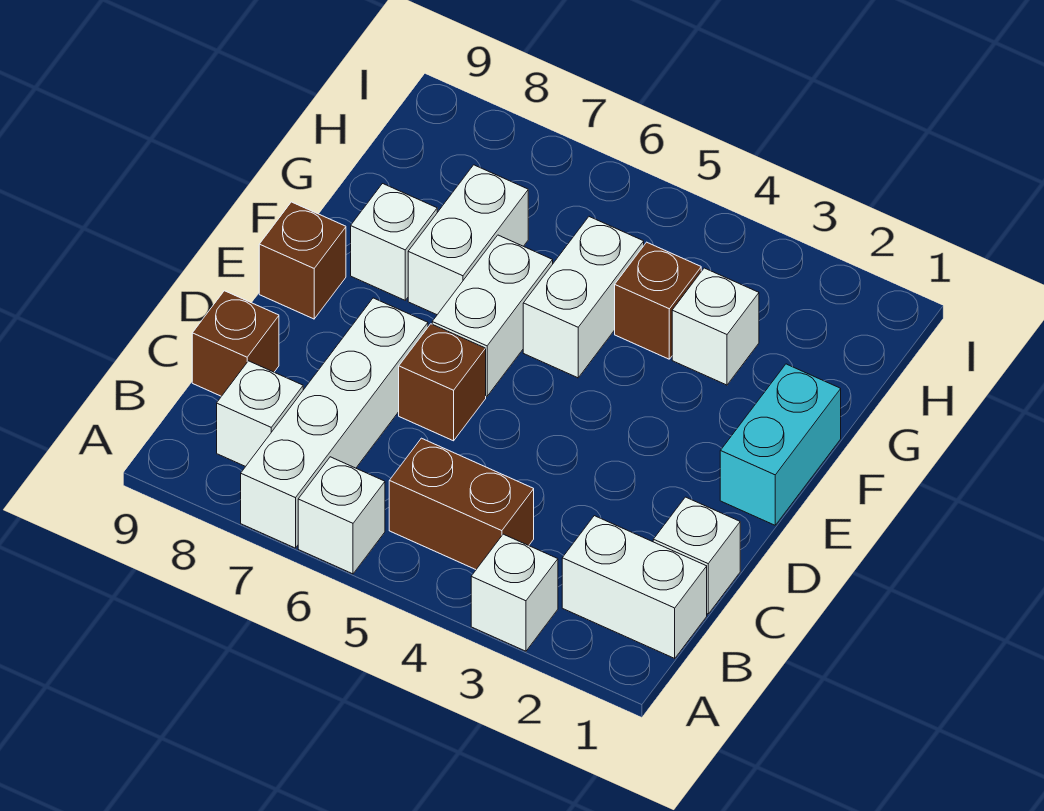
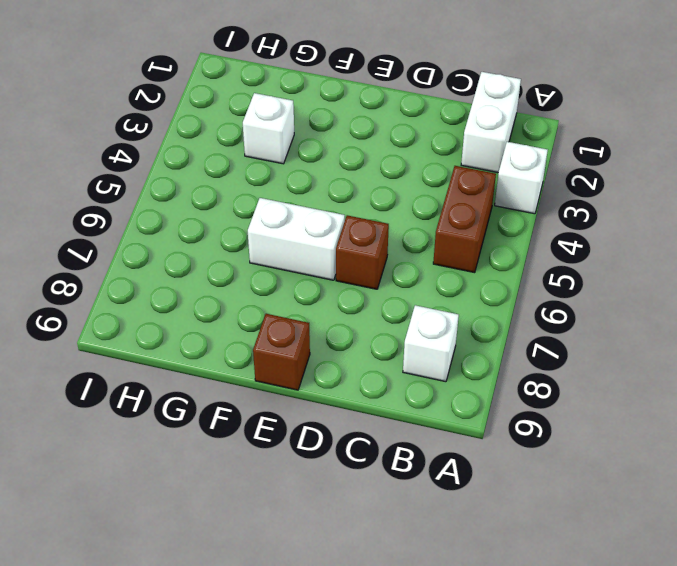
none -> white 1x1 brick [298,457,385,574]
none -> white 1x4 brick [241,298,428,548]
none -> white 1x1 brick [653,497,740,614]

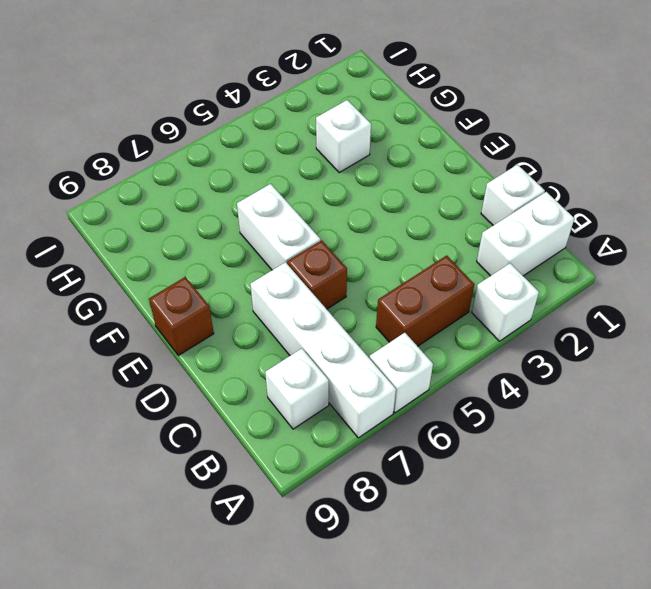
none -> brown 1x1 brick [192,291,279,396]
none -> cyan 1x2 brick [720,364,841,525]
none -> white 1x2 brick [523,217,644,378]

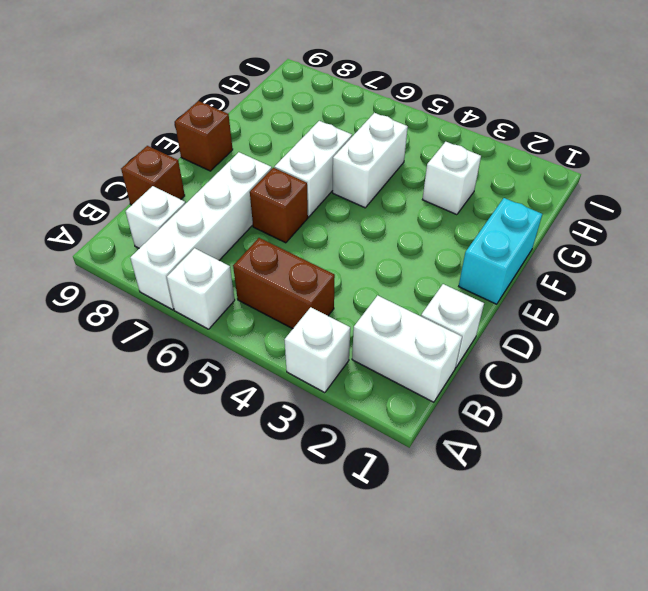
none -> white 1x2 brick [408,165,528,315]
none -> white 1x1 brick [351,184,437,300]
none -> brown 1x1 brick [615,242,701,359]

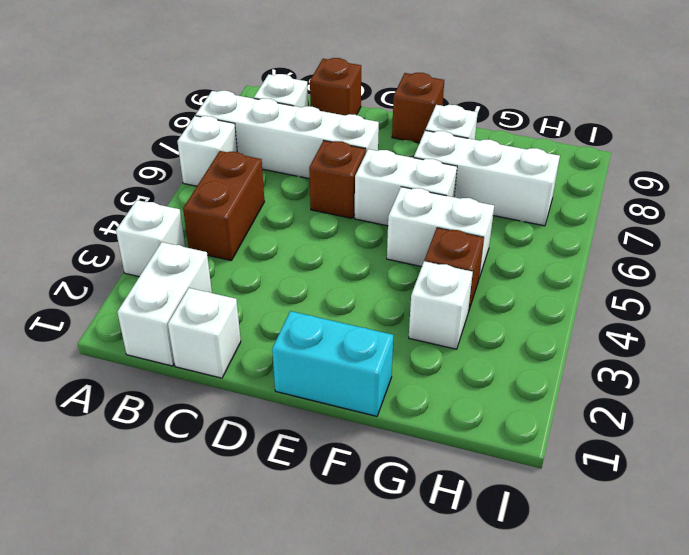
white 1x3 brick [414,130,560,226] -> white 1x2 brick [408,165,528,315]

